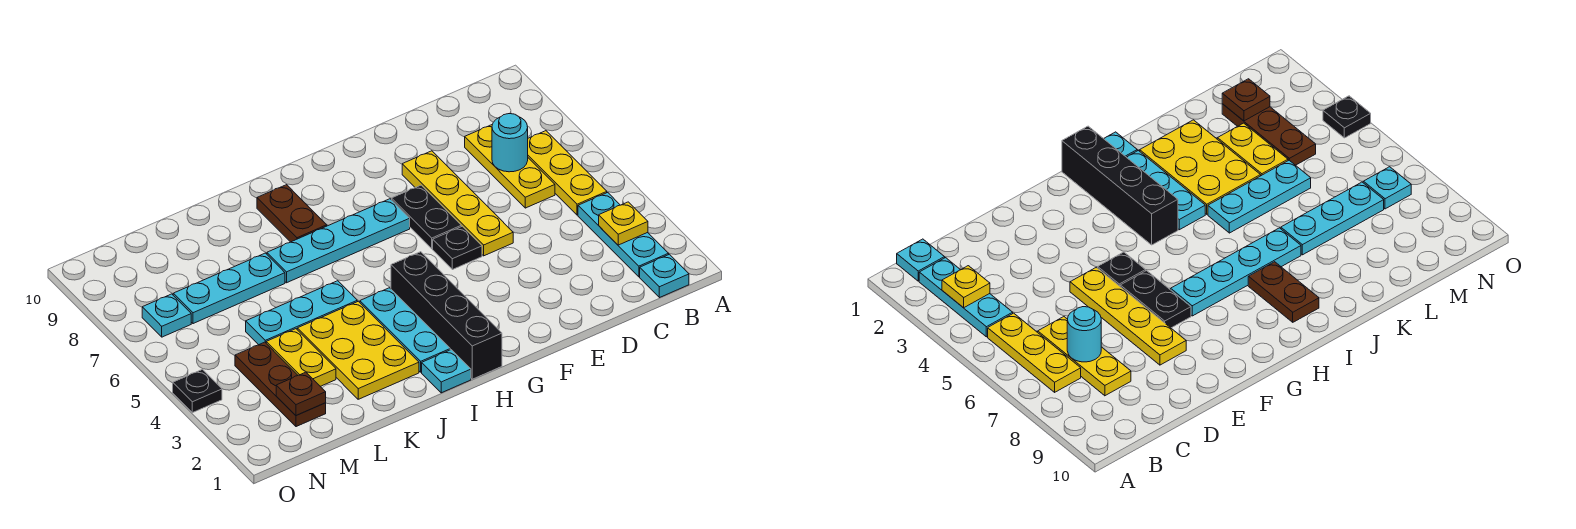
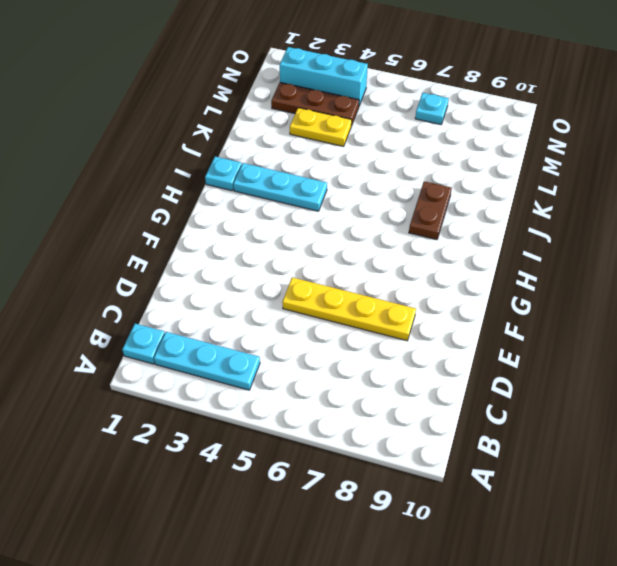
brown 1x2 plate [409,181,452,240] -> brown 1x2 plate turned to [257,185,327,242]
cyan 1x3 brick [280,47,368,105] -> none
none -> yellow 1x3 plate [528,131,607,215]
none -> yellow 1x3 plate [465,125,555,208]
none -> black 1x1 plate [433,226,482,270]

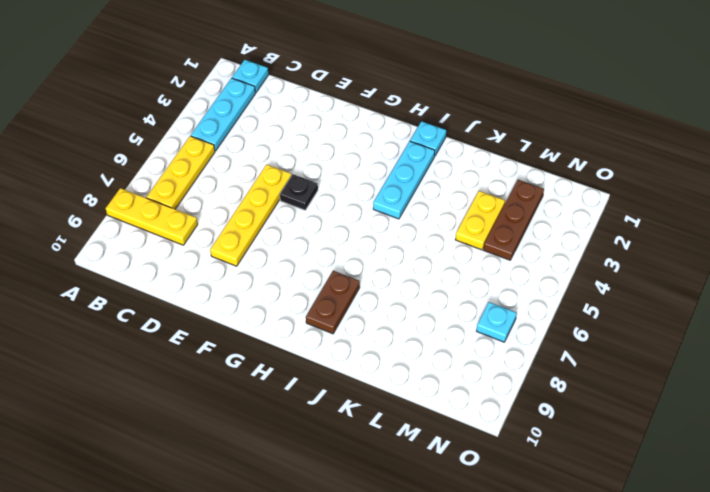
yellow 1x3 plate [106,188,198,245] -> yellow 1x3 plate turned to [465,125,555,208]
none -> black 1x2 plate [392,185,461,249]
none -> cyan 1x4 plate [267,199,410,283]
none -> black 1x4 brick [391,252,502,379]

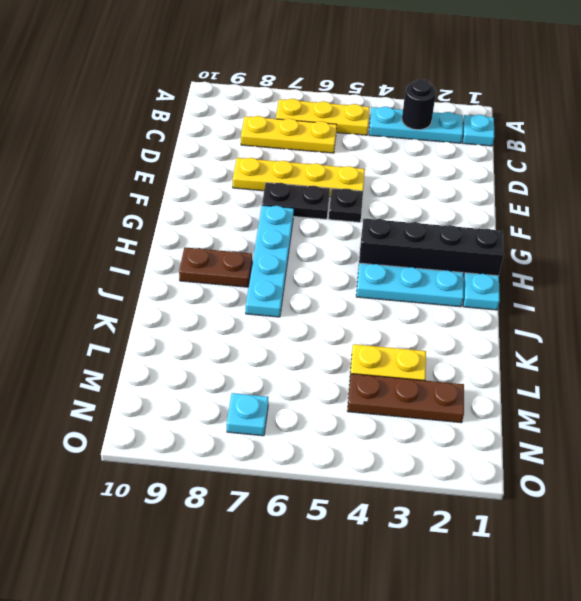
black 1x1 round brick [402,79,436,130] -> yellow 1x1 plate [599,202,648,245]
none -> yellow 2x3 plate [297,301,419,399]
none -> cyan 1x3 plate [246,281,357,345]
none -> cyan 1x3 plate [173,253,285,324]

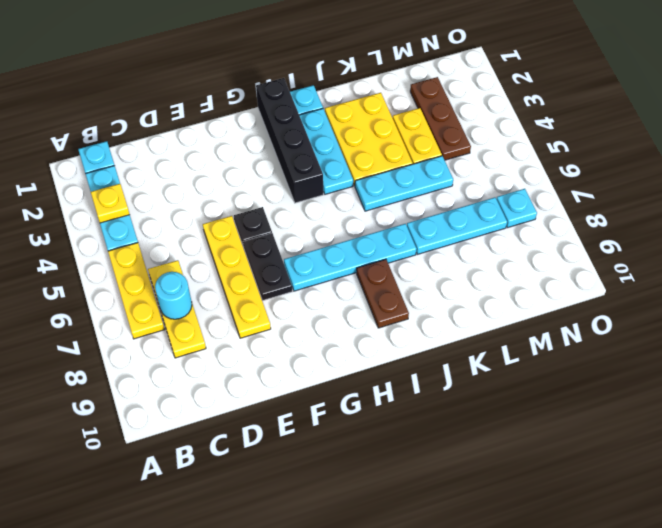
none -> black 1x1 plate [173,369,222,413]
none -> brown 1x1 plate [276,372,326,415]

